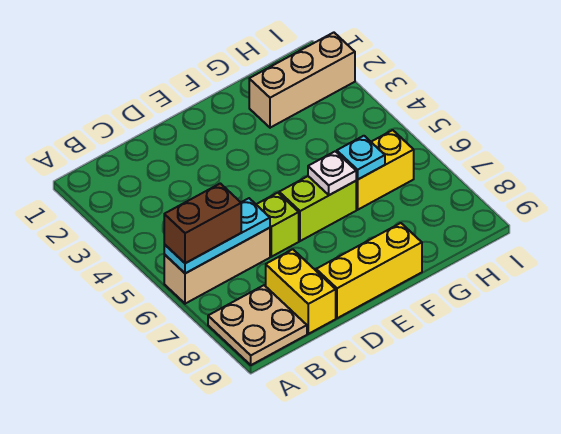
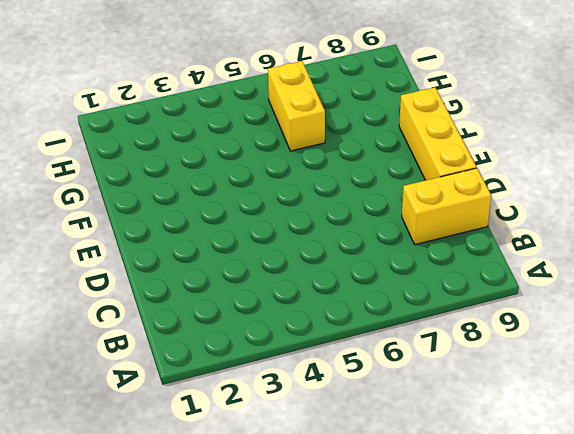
none -> tan 1x3 brick [164,228,270,304]
none -> tan 2x2 plate [208,285,307,365]
none -> lime 1x1 brick [256,193,299,257]

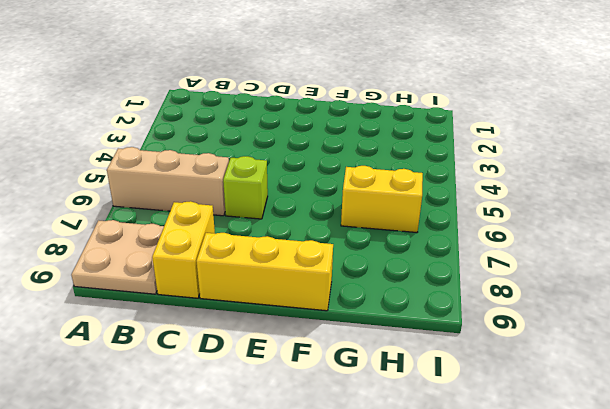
none -> lime 1x2 brick [279,176,356,241]
none -> tan 1x3 brick [249,32,355,128]
none -> cyan 1x3 plate [164,198,270,273]

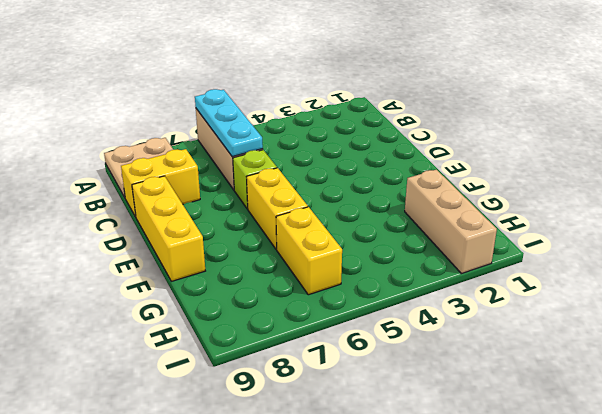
yellow 1x2 brick [247,168,308,250] -> lime 1x2 brick [279,176,356,241]
none -> white 1x1 plate [308,151,356,195]
none -> cyan 1x1 plate [337,136,385,180]
none -> brown 1x2 brick [164,183,241,263]

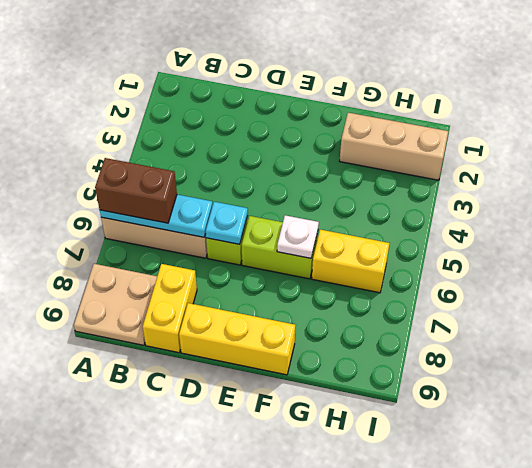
cyan 1x1 plate [206,202,248,244] -> cyan 1x1 plate moved to [337,136,385,180]

